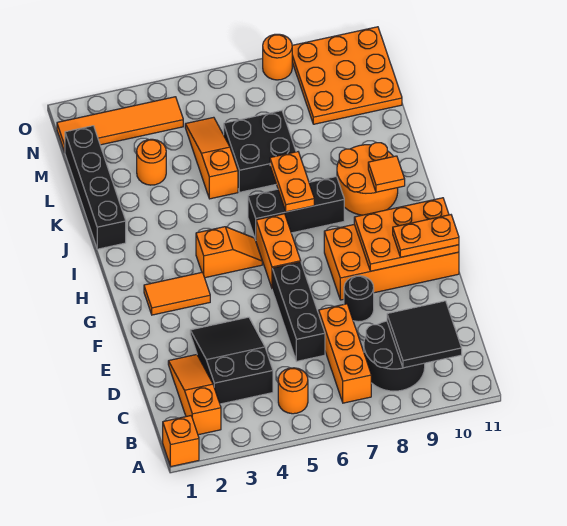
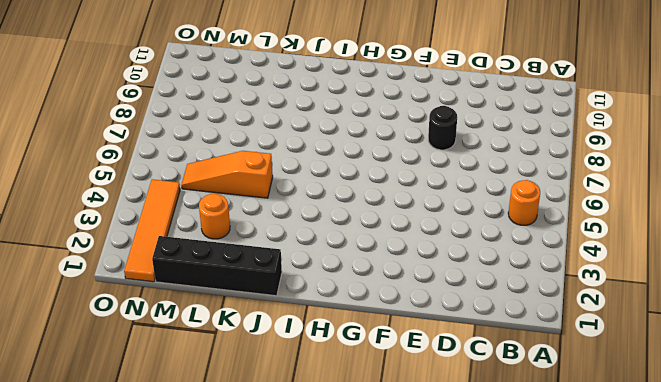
none -> orange 1x1 brick [163,416,199,466]
none -> orange 1x3 slope [168,354,221,435]
none -> orange 1x3 brick [319,304,371,403]

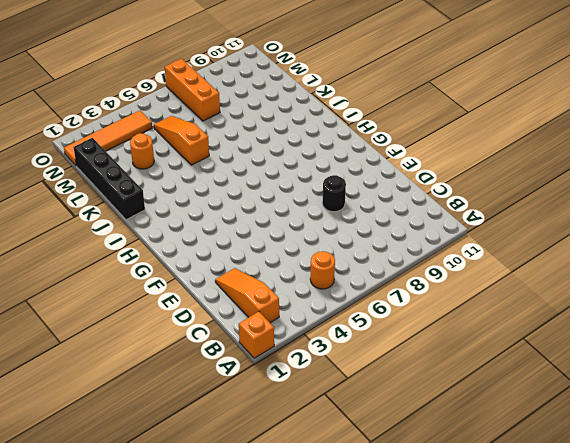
orange 1x3 brick [165,59,220,121] -> orange 1x3 brick moved to [319,304,371,403]
none -> black 2x2 round brick [364,321,425,391]
none -> black 2x3 slope [190,317,273,404]
none -> black 1x3 brick [272,262,325,361]

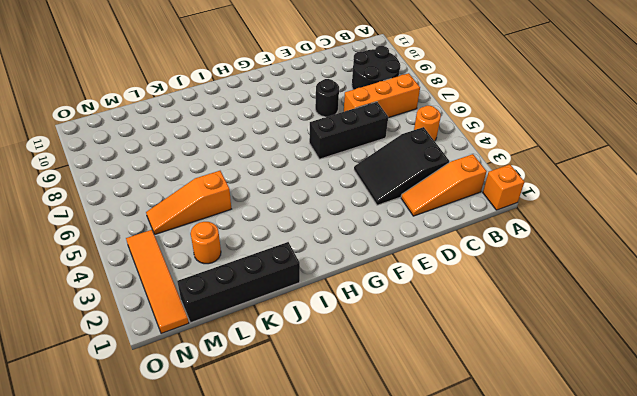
none -> orange 2x4 brick [324,224,459,300]
none -> orange 1x2 tile [144,272,210,315]
none -> orange 1x2 brick [256,214,301,288]

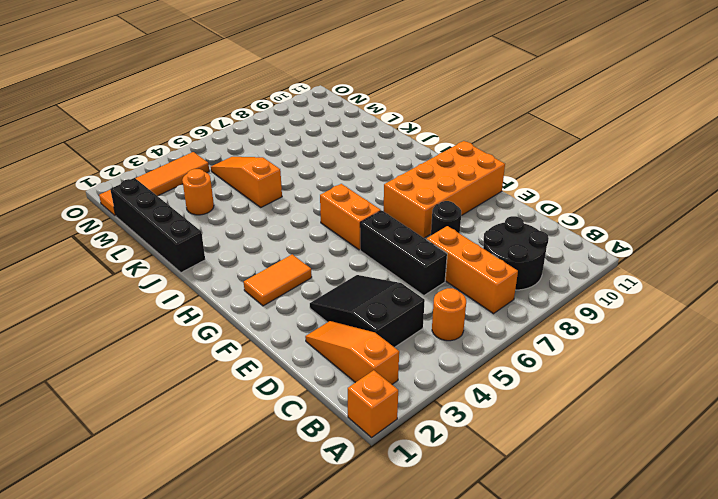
none -> orange 1x2 slope [196,227,262,278]
none -> black 1x3 brick [248,177,344,240]
none -> orange 2x2 round brick [337,143,398,215]

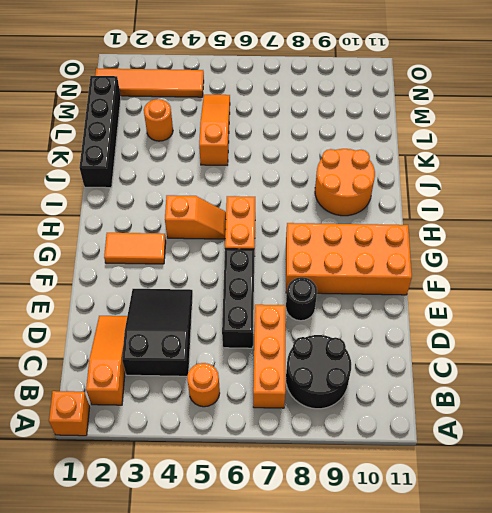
none -> black 1x3 brick [248,177,344,240]
none -> black 2x2 brick [224,111,296,192]
none -> orange 3x3 plate [292,27,402,124]

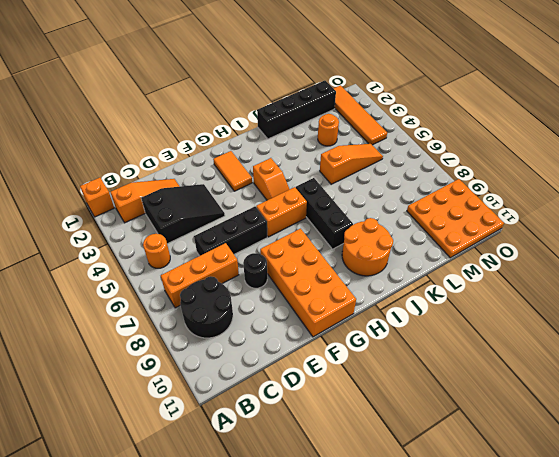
none -> black 2x2 brick [224,111,296,192]
none -> orange 1x1 round brick [263,34,292,80]
none -> black 2x2 tile [387,301,462,368]

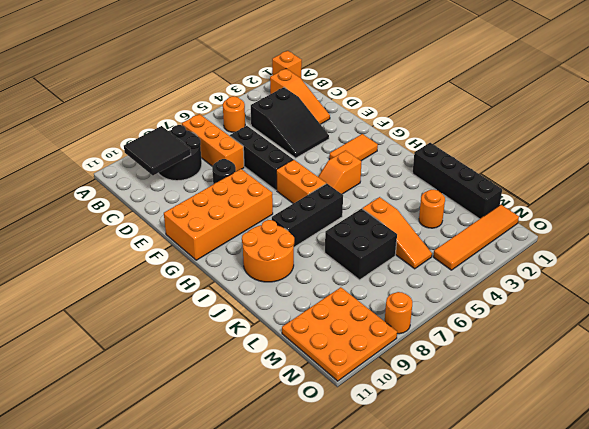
none -> orange 2x3 plate [354,198,459,271]
none -> orange 1x2 plate [270,152,314,212]
none -> orange 1x1 tile [368,156,405,192]

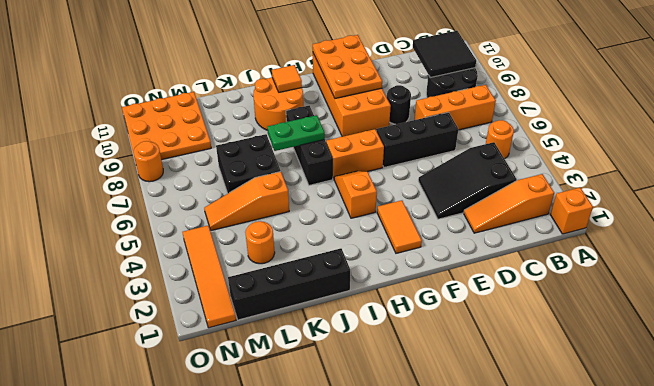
green 1x2 plate [267,115,325,151] -> orange 1x2 plate [270,152,314,212]
none -> orange 1x2 plate [393,215,459,257]

